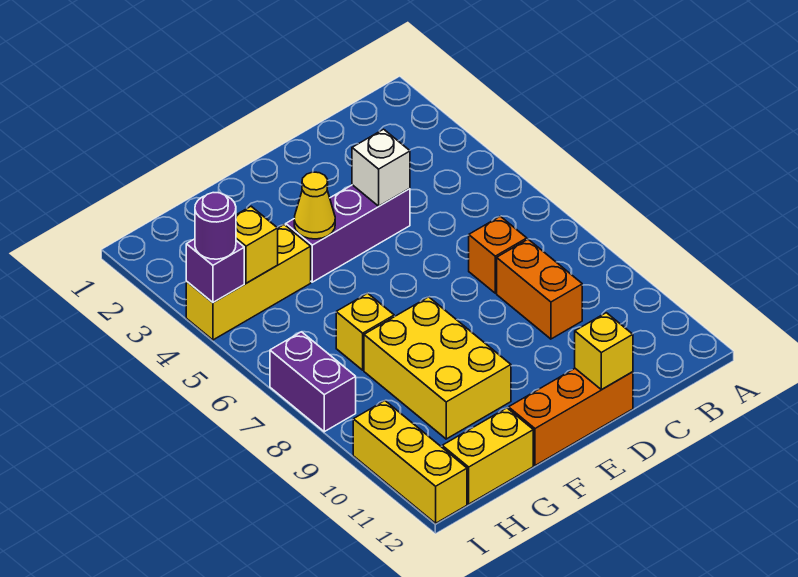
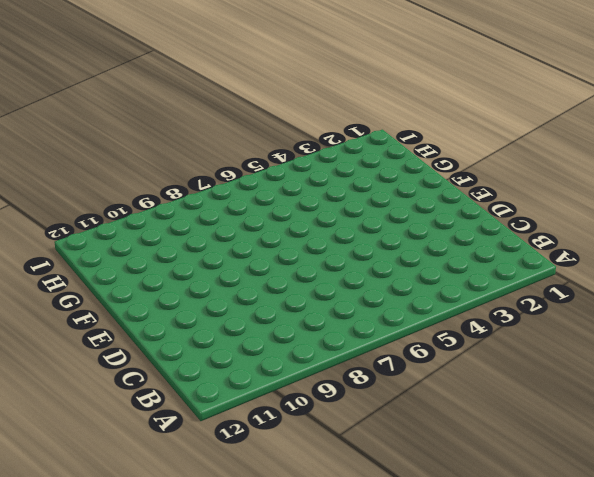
none -> orange 1x1 brick [469,216,527,293]
none -> orange 1x2 brick [497,239,582,339]
none -> purple 1x3 brick [286,185,410,282]

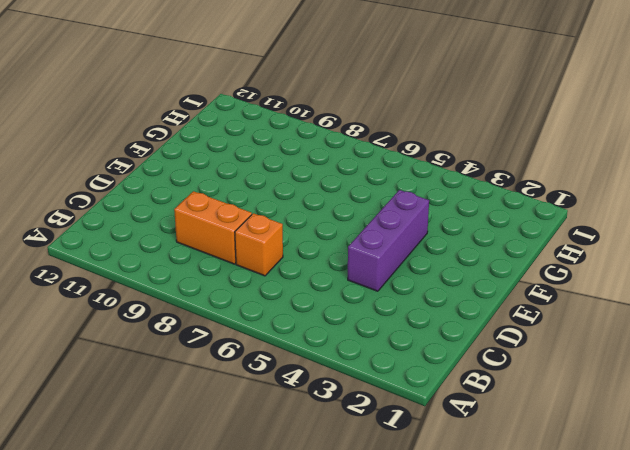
none -> orange 1x3 brick [509,369,633,466]
none -> yellow 2x3 brick [364,297,511,439]
none -> yellow 1x3 brick [186,225,311,340]

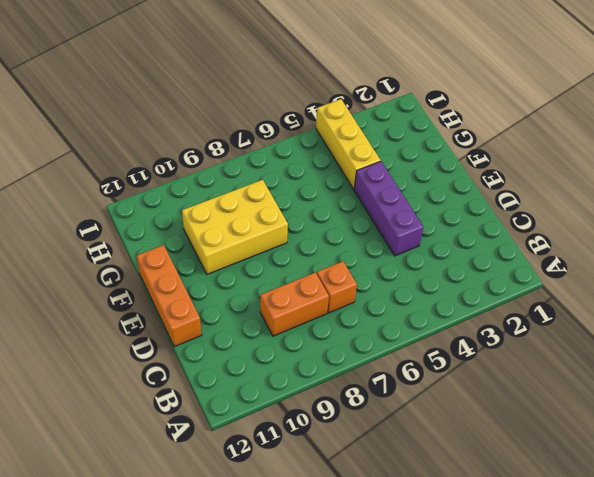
none -> yellow 1x1 brick [336,293,394,370]
none -> yellow 1x2 brick [442,408,533,504]
none -> purple 1x2 brick [270,332,356,432]

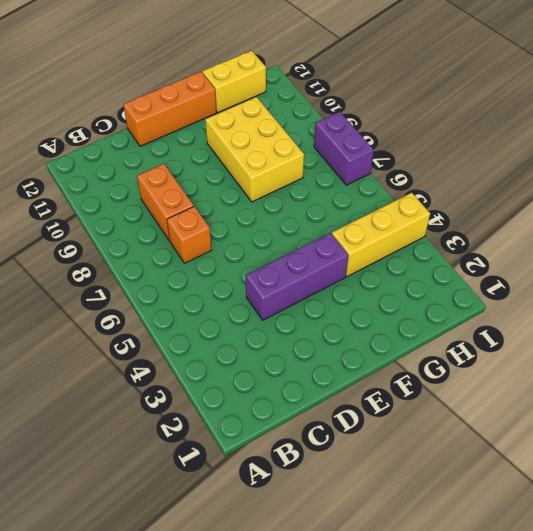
none -> yellow 1x1 brick [336,293,394,370]
none -> yellow 1x3 brick [353,401,467,523]
none -> white 1x1 brick [352,129,410,206]

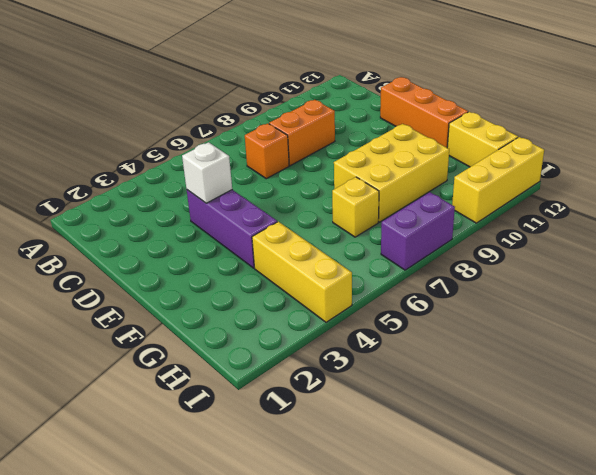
none -> yellow 1x1 brick [575,313,633,390]
none -> yellow 1x1 cone [294,172,335,239]
none -> yellow 1x1 brick [236,206,278,283]

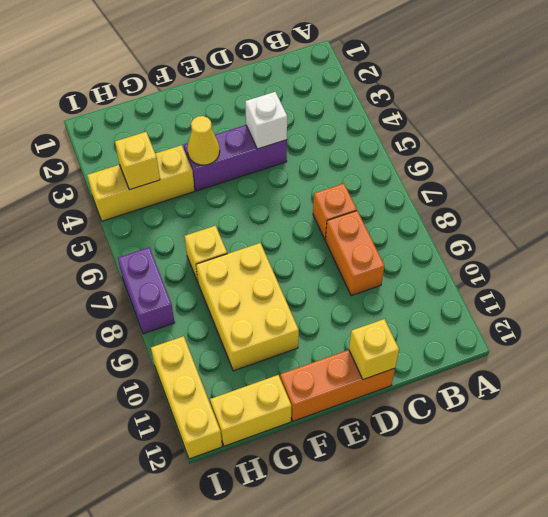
none -> purple 1x1 brick [186,239,244,302]
none -> purple 1x1 round brick [195,193,236,259]

